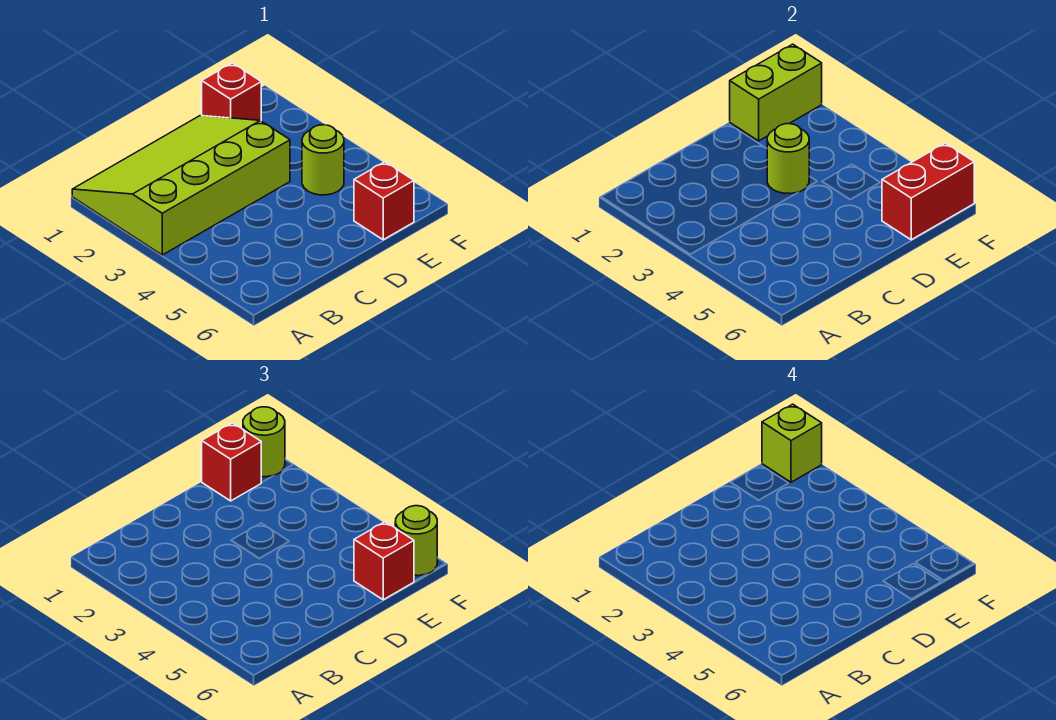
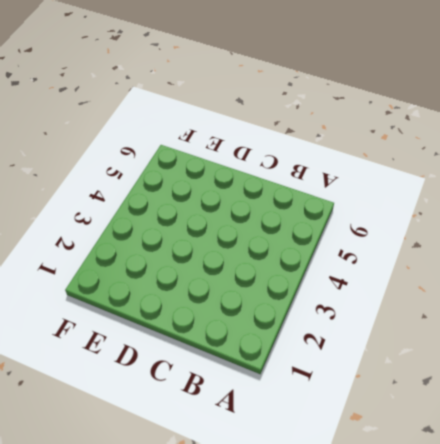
none -> lime 3x4 slope [72,116,290,255]
none -> red 1x1 brick [202,63,261,121]
none -> lime 1x1 round brick [302,125,344,195]

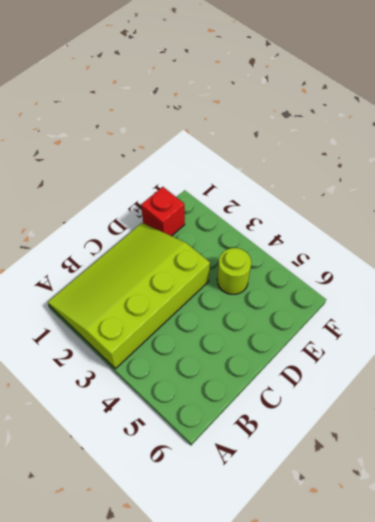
none -> red 1x1 brick [354,162,414,240]
none -> lime 1x1 round brick [767,124,809,194]
none -> lime 1x2 brick [730,44,822,141]

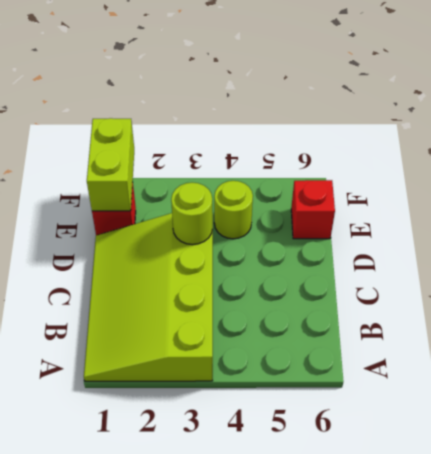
none -> red 1x2 brick [882,143,974,240]
none -> red 1x1 brick [202,423,262,501]
none -> red 1x1 brick [354,522,414,600]

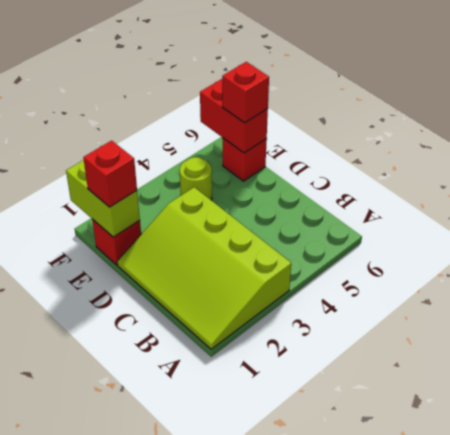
none -> lime 1x1 round brick [767,124,809,194]
none -> lime 1x1 round brick [243,407,285,477]
none -> lime 1x1 round brick [395,506,437,576]

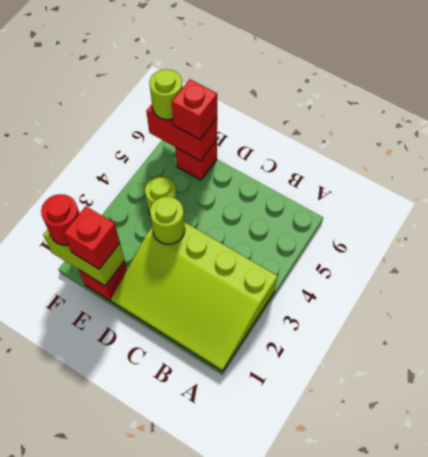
red 1x1 round brick [41,194,80,245] -> lime 1x1 round brick [243,407,285,477]
none -> lime 1x1 brick [762,404,822,482]

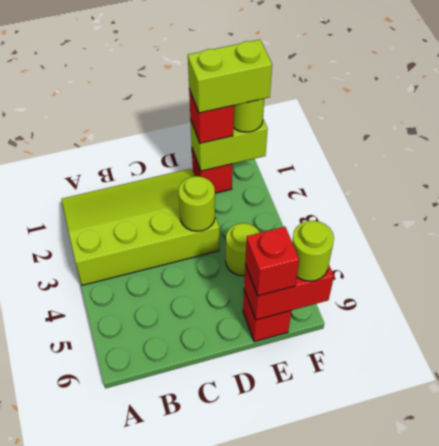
lime 1x2 brick [188,40,272,113] -> lime 1x1 brick [762,404,822,482]

